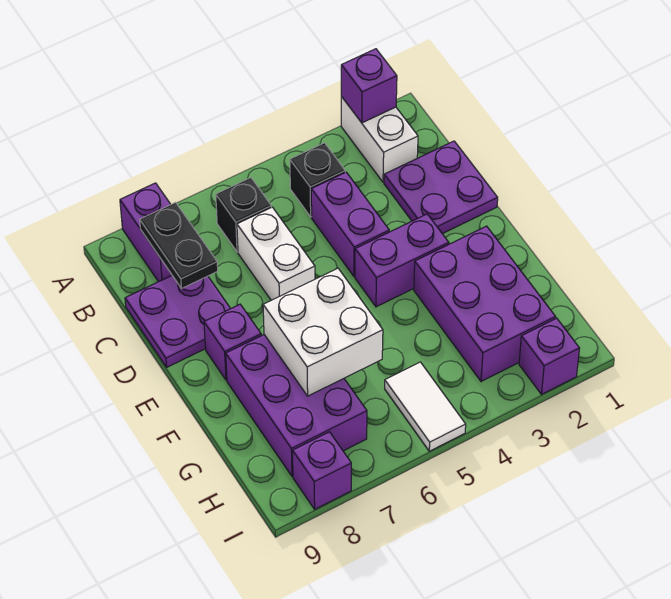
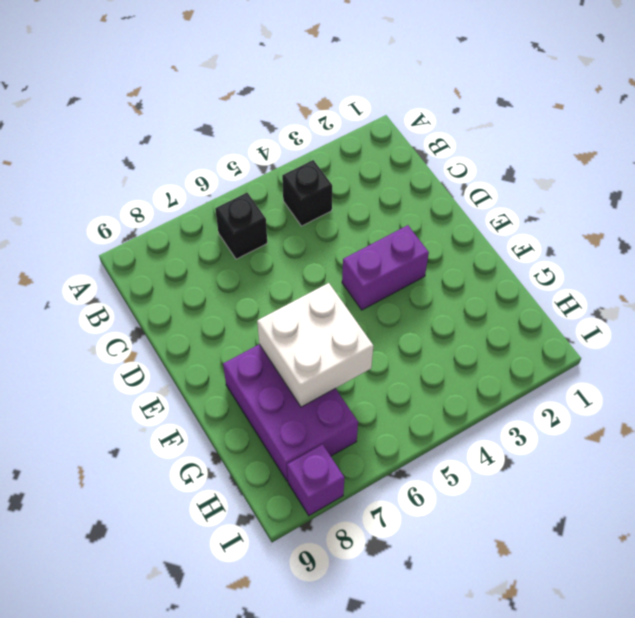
none -> white 1x2 brick [341,97,418,182]
none -> purple 1x2 brick [120,183,172,282]
none -> purple 2x2 plate [384,141,498,234]

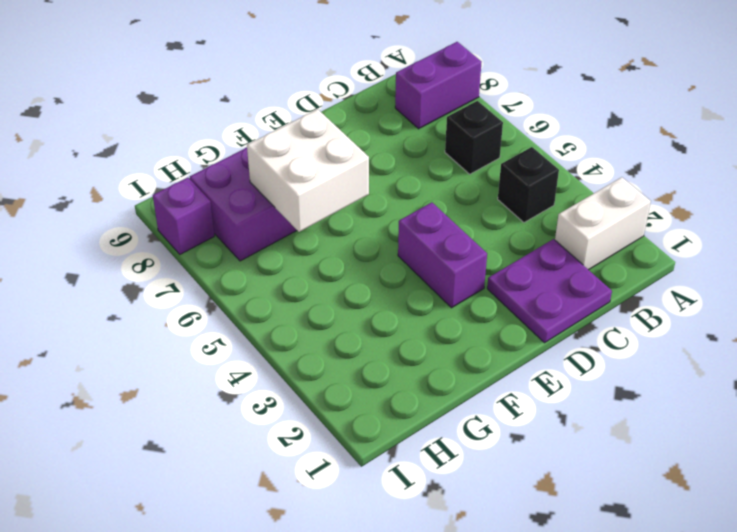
none -> purple 1x2 brick [311,172,389,276]
none -> white 1x2 brick [237,207,315,300]
none -> purple 2x2 plate [125,276,231,367]

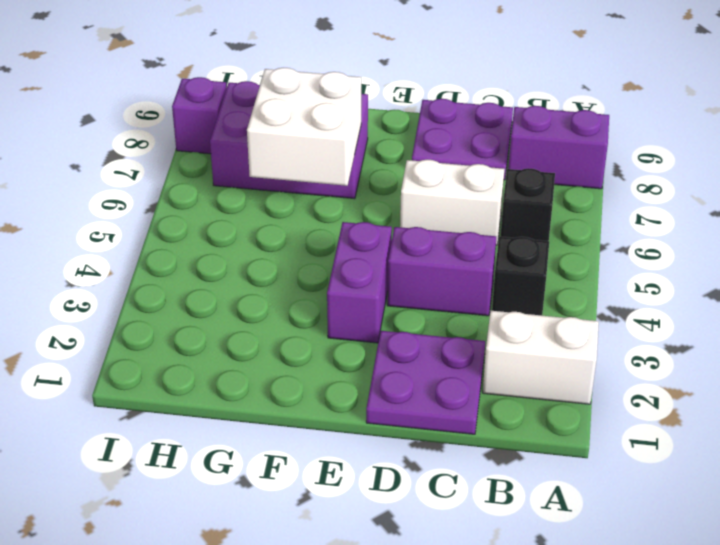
none -> purple 1x1 brick [204,304,261,380]
none -> purple 2x3 brick [414,226,556,382]
none -> white 1x2 tile [385,362,466,451]

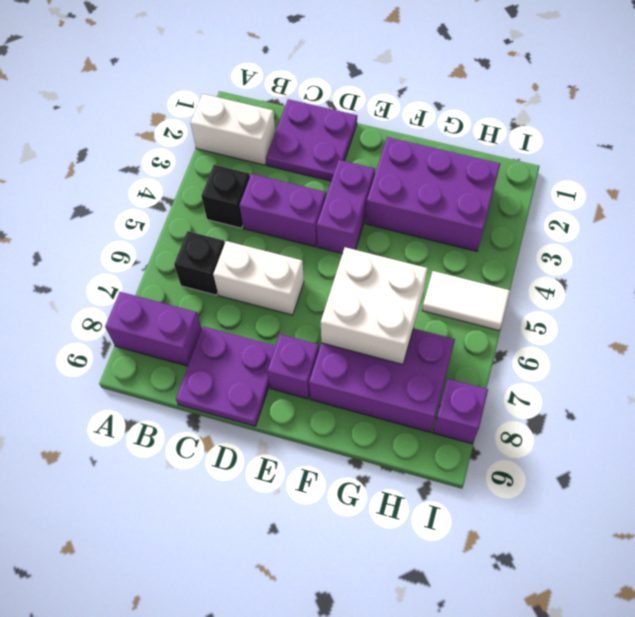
none -> purple 1x1 brick [519,318,580,394]
none -> purple 1x1 brick [341,49,397,123]
none -> black 1x2 plate [140,202,218,289]

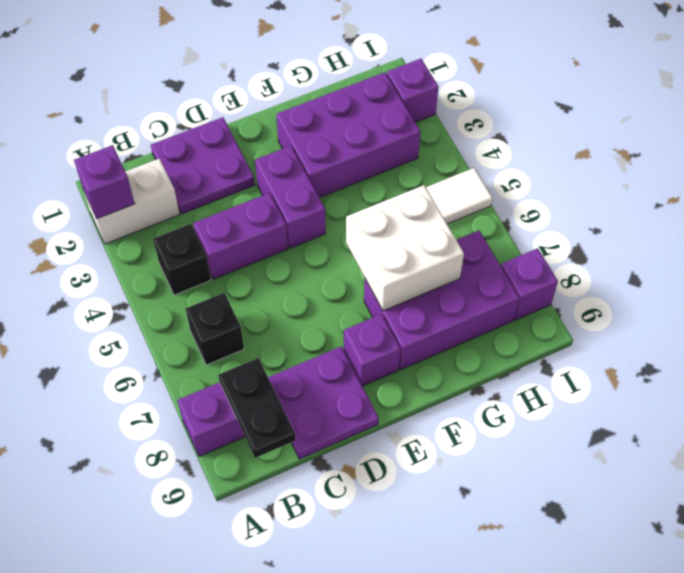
black 1x2 plate [218,358,296,458] -> black 1x2 plate turned to [140,202,218,289]
none -> white 1x2 brick [237,207,315,300]

